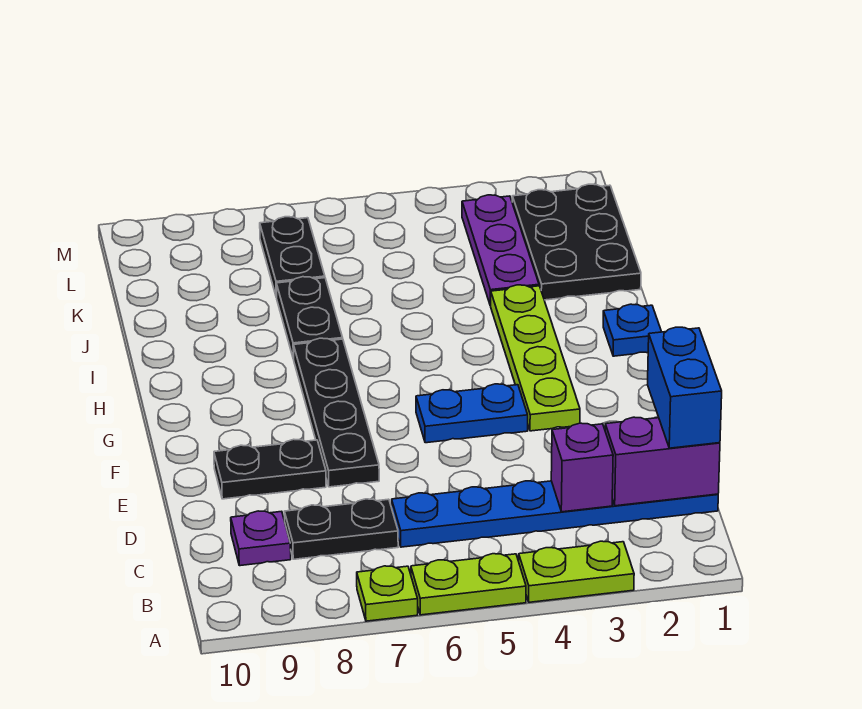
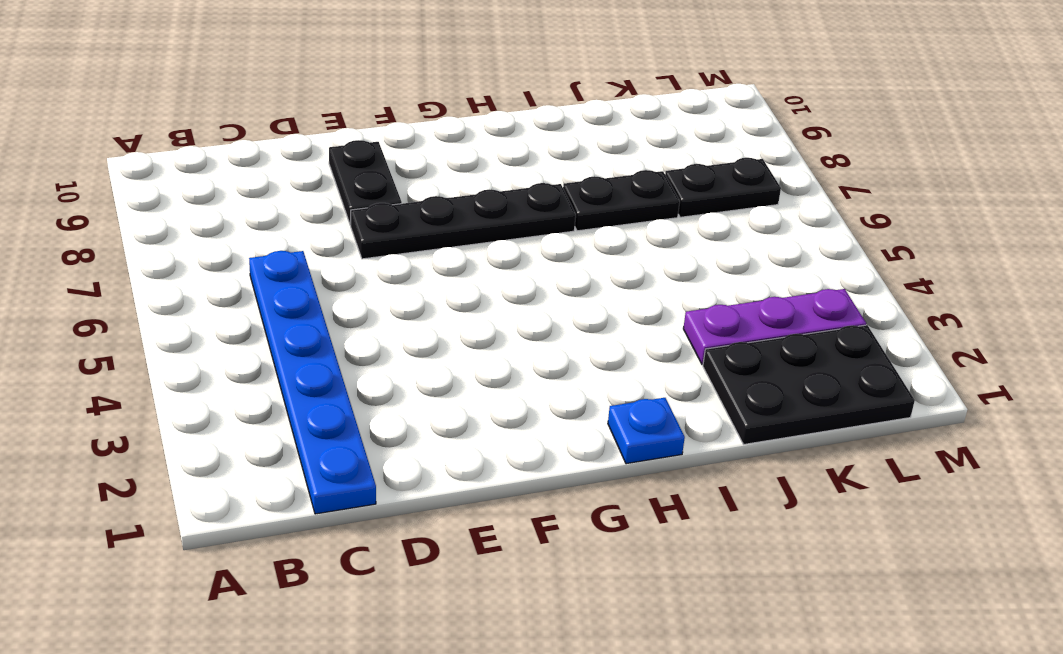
none -> lime 1x2 plate [519,541,634,602]
none -> lime 1x2 plate [411,554,526,615]
none -> lime 1x1 plate [357,566,418,621]

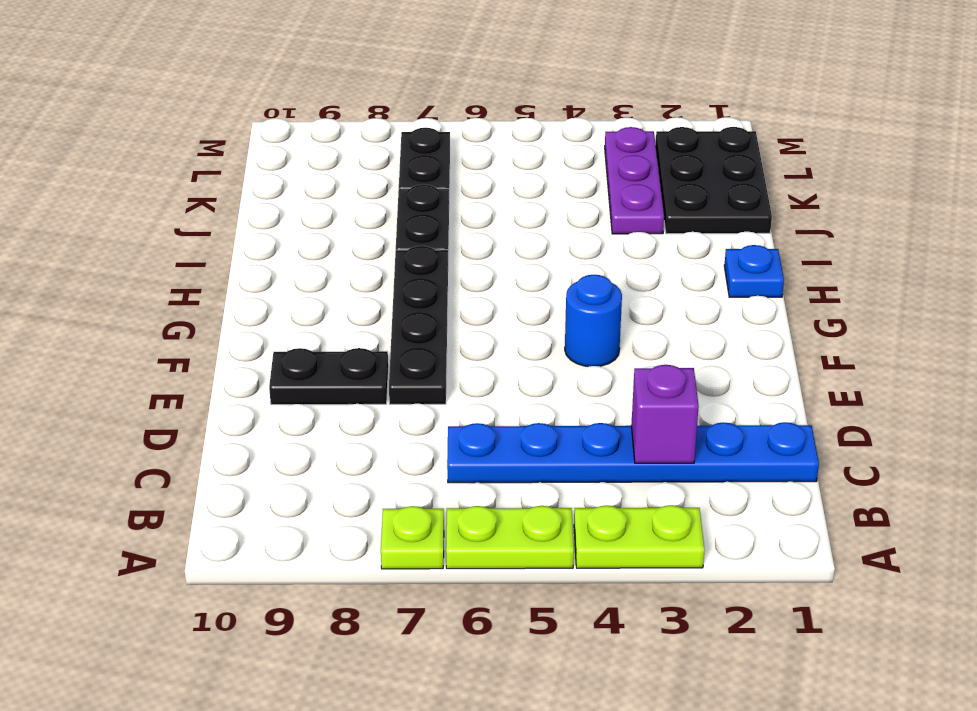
blue 1x1 round brick [565,275,622,366] -> blue 1x2 plate [416,384,528,443]
none -> black 1x2 plate [284,499,398,559]
none -> purple 1x1 plate [231,511,291,566]
none -> lime 1x4 plate [491,285,580,431]

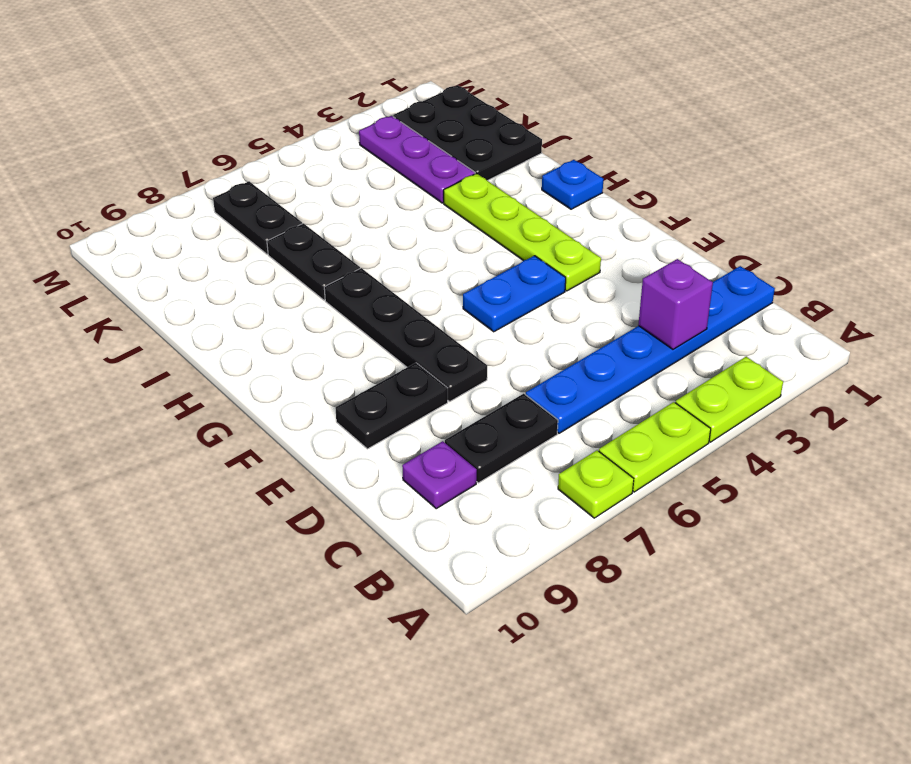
none -> purple 1x2 brick [605,417,720,506]
none -> blue 1x2 brick [648,327,722,448]

